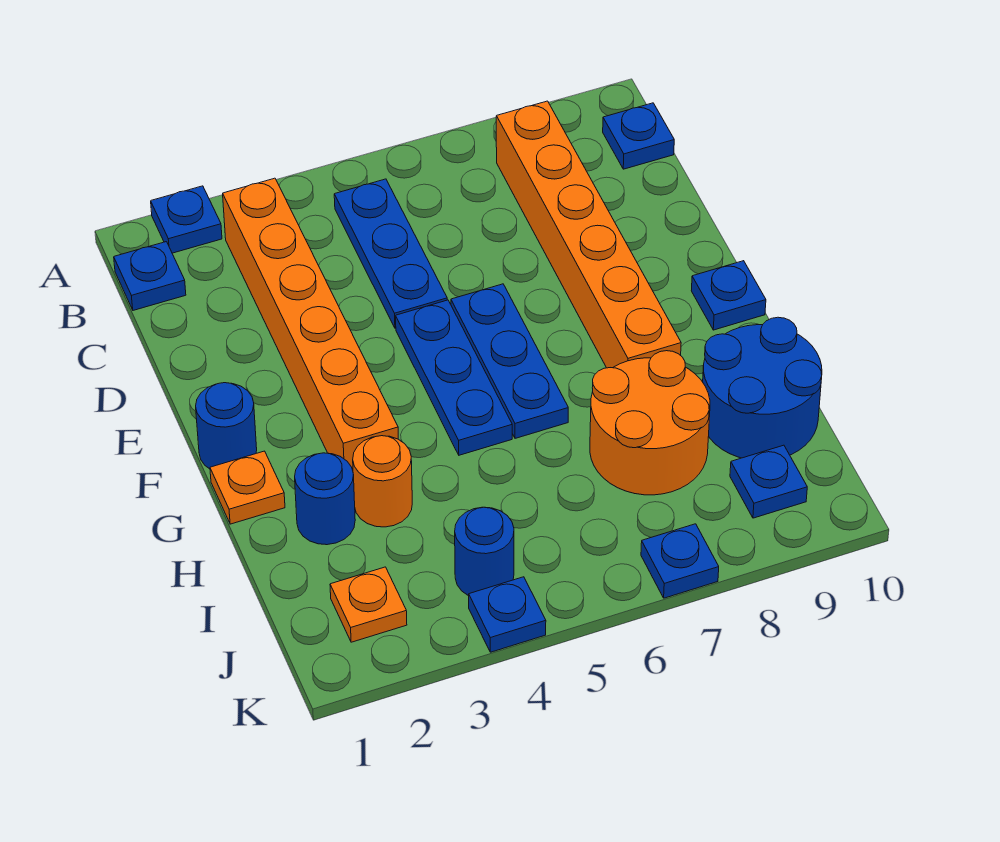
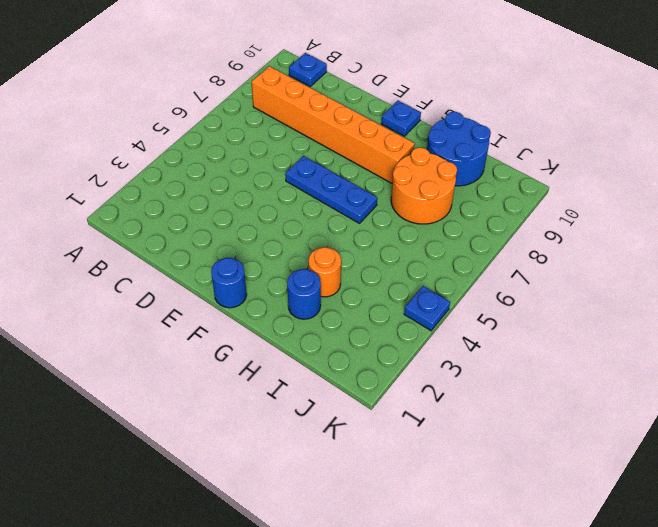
none -> blue 1x1 plate [151,186,222,253]
none -> blue 1x1 plate [114,242,186,310]
none -> orange 1x6 brick [223,178,398,470]

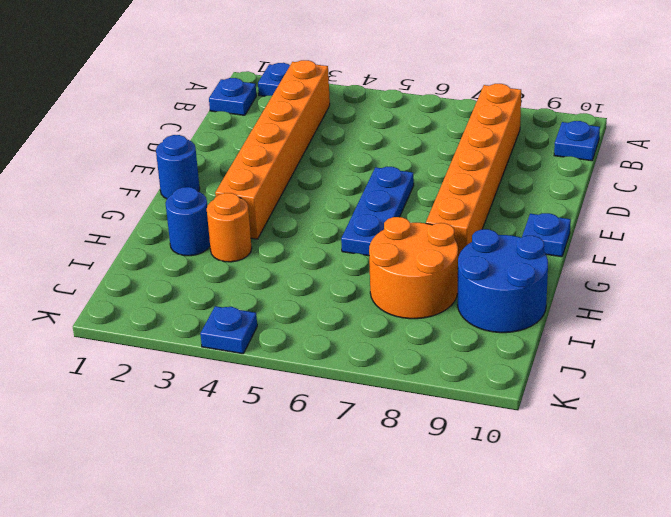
none -> blue 1x3 plate [334,179,447,328]
none -> blue 1x3 plate [396,300,512,455]
none -> orange 1x1 plate [210,451,285,524]

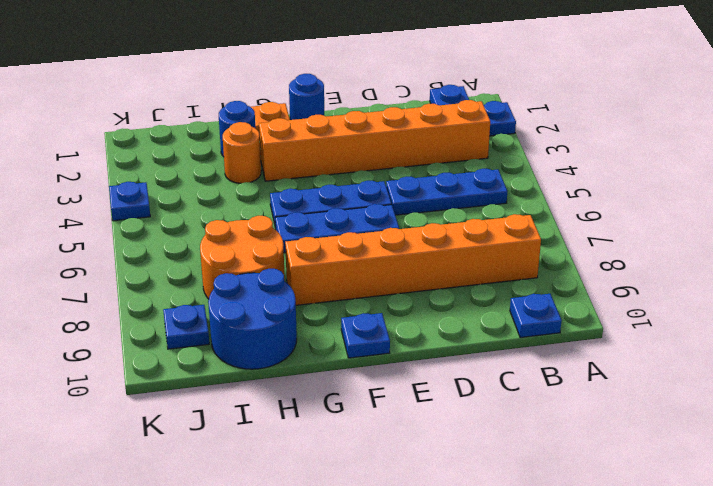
none -> orange 1x1 plate [330,567,407,642]
none -> blue 1x1 round brick [455,507,514,596]
none -> blue 1x1 plate [641,524,719,598]

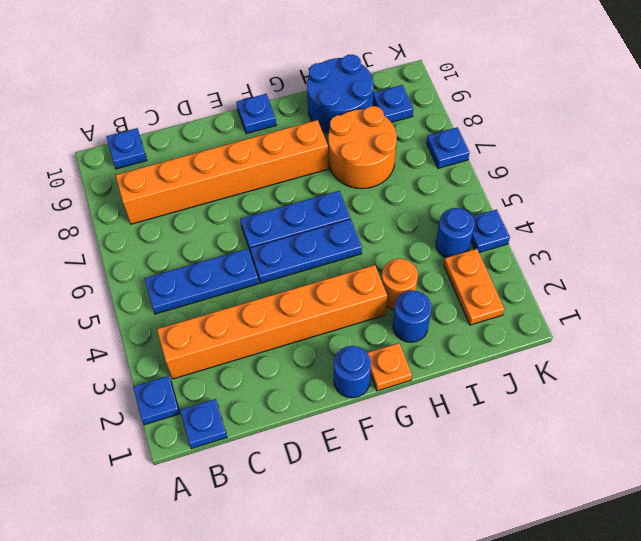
orange 1x2 plate [444,249,504,325] -> orange 1x1 plate [330,567,407,642]

